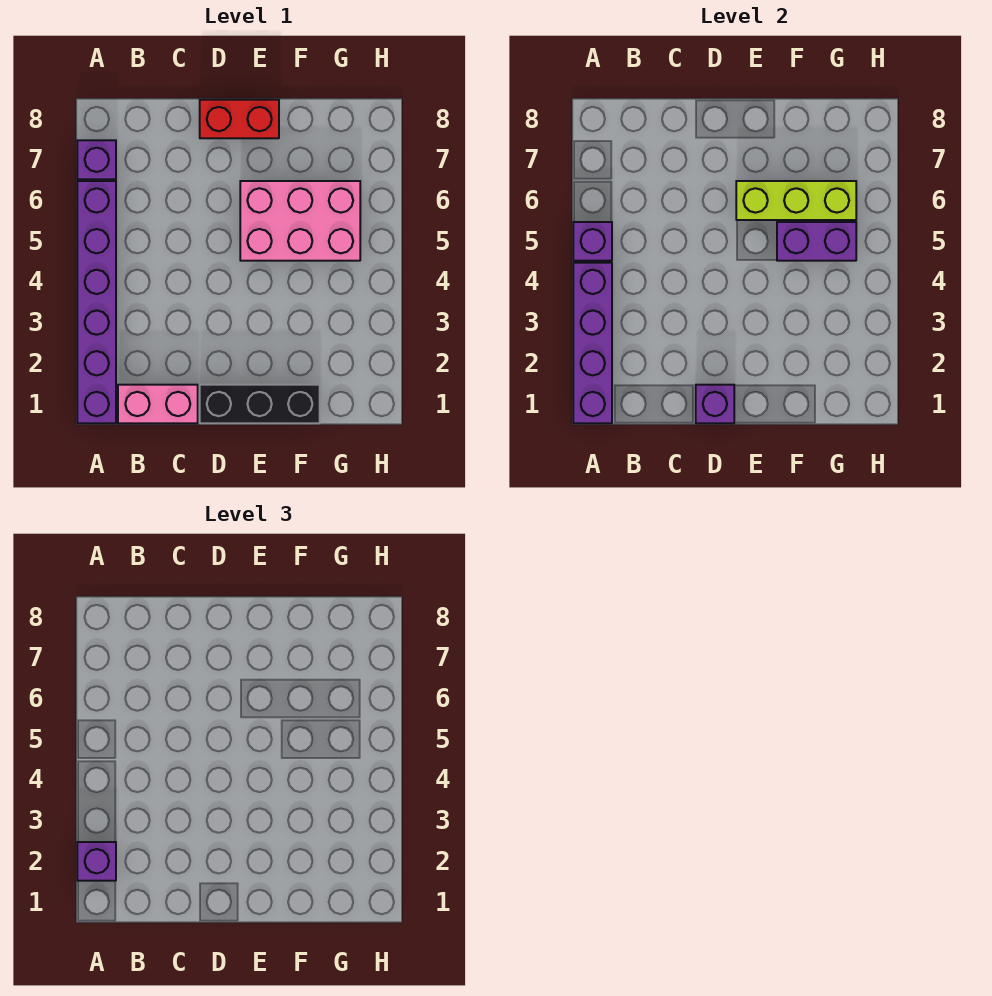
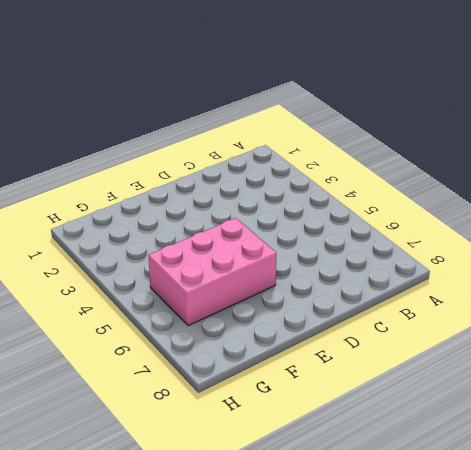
none -> purple 1x6 brick [77,181,116,423]
none -> purple 1x1 brick [77,140,116,179]
none -> pink 1x2 brick [118,385,198,423]

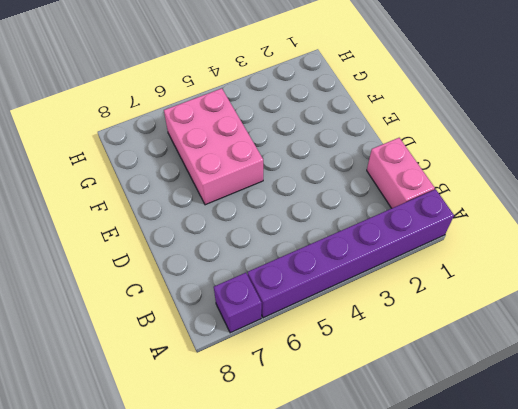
none -> black 1x3 brick [200,385,320,423]
none -> red 1x2 brick [200,100,279,138]
none -> purple 1x4 brick [573,263,612,423]

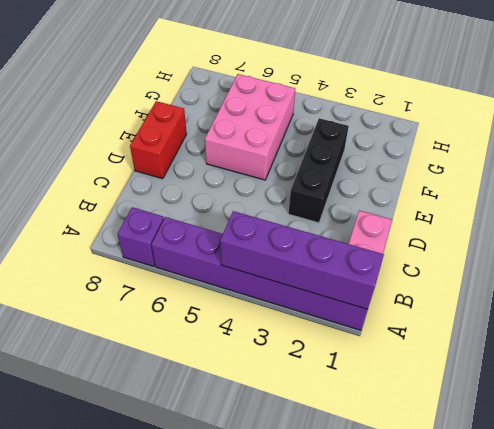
black 1x3 brick [288,118,349,223] -> black 1x3 brick moved to [200,385,320,423]
none -> purple 1x1 brick [573,222,612,261]
none -> purple 1x1 brick [696,385,734,423]
none -> lime 1x3 brick [736,181,856,220]

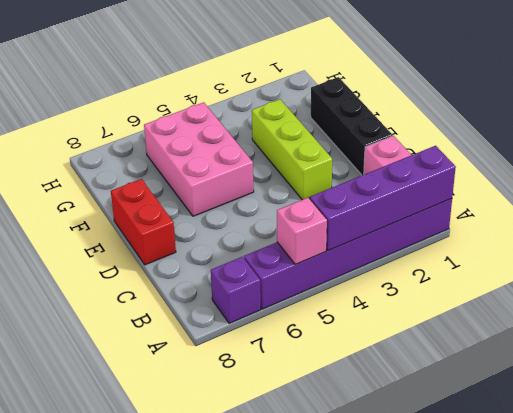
pink 1x1 brick [277,197,327,265] -> purple 1x1 brick [573,222,612,261]
lime 1x3 brick [252,99,332,200] -> lime 1x3 brick moved to [736,181,856,220]
none -> purple 1x1 brick [696,385,734,423]
none -> purple 1x2 brick [777,222,856,261]
none -> purple 1x1 brick [77,842,116,881]

